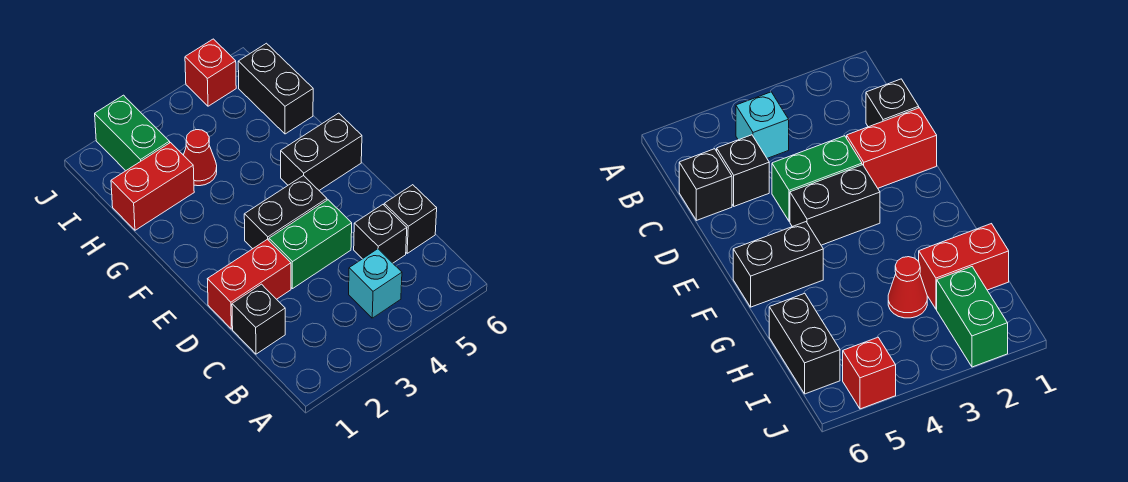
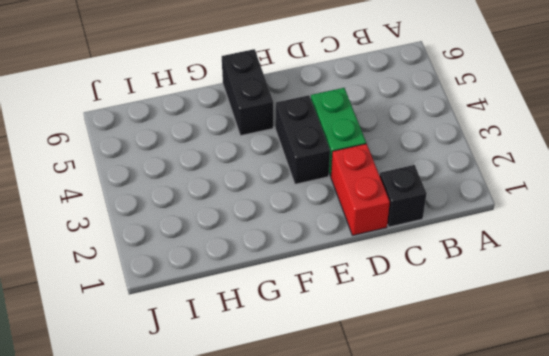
none -> cyan 1x1 brick [349,249,402,318]
none -> black 1x1 brick [354,205,407,263]
none -> black 1x1 brick [384,185,437,254]

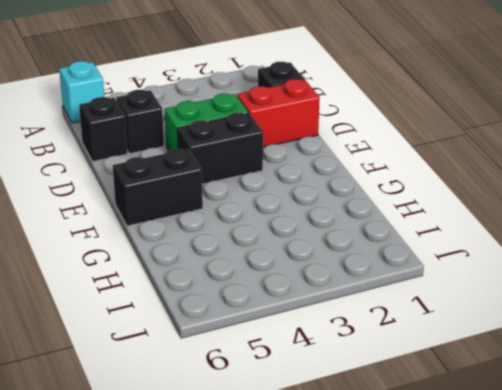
cyan 1x1 brick [59,61,104,123] -> cyan 1x1 brick moved to [349,249,402,318]
none -> red 1x2 brick [111,143,194,230]
none -> red 1x1 cone [184,130,217,186]
none -> black 1x2 brick [238,43,313,134]

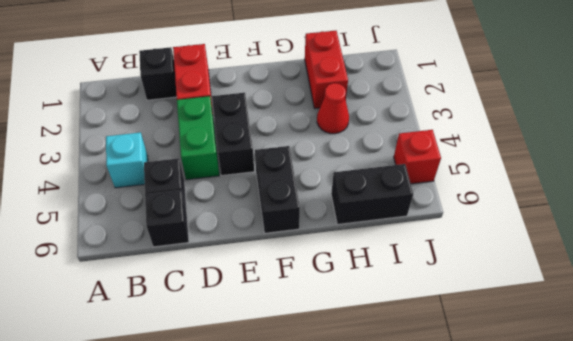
none -> green 1x2 brick [95,95,170,171]

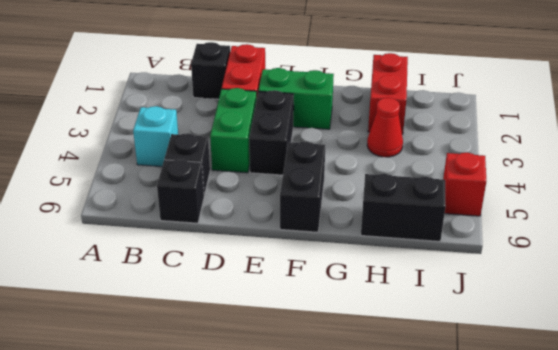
green 1x2 brick [259,68,334,129] -> green 1x2 brick moved to [95,95,170,171]

